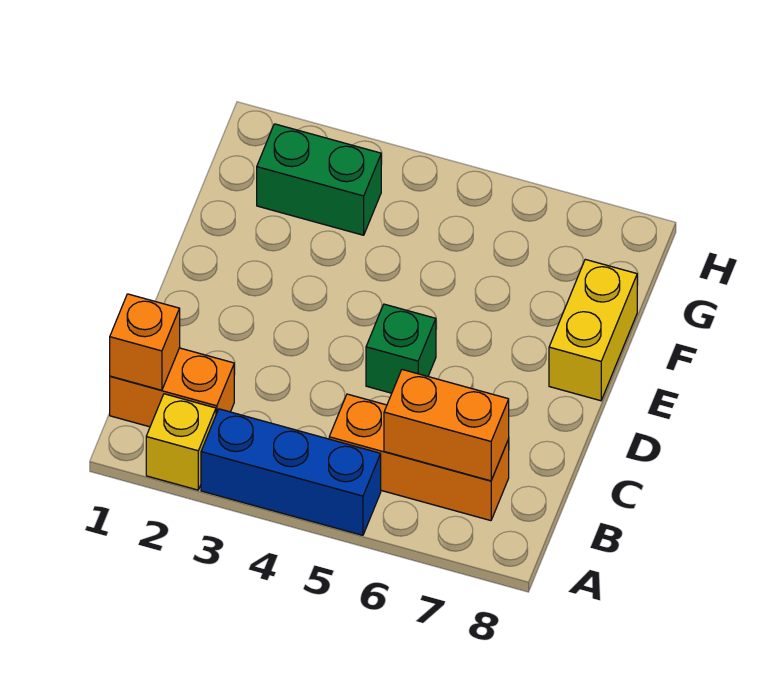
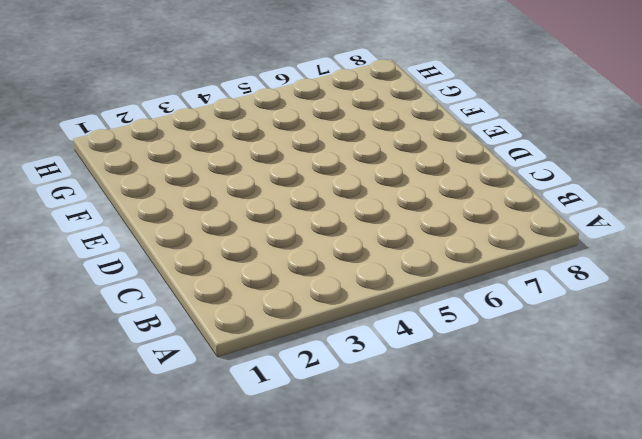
none -> yellow 1x1 brick [146,394,216,490]
none -> blue 1x3 brick [201,409,381,535]

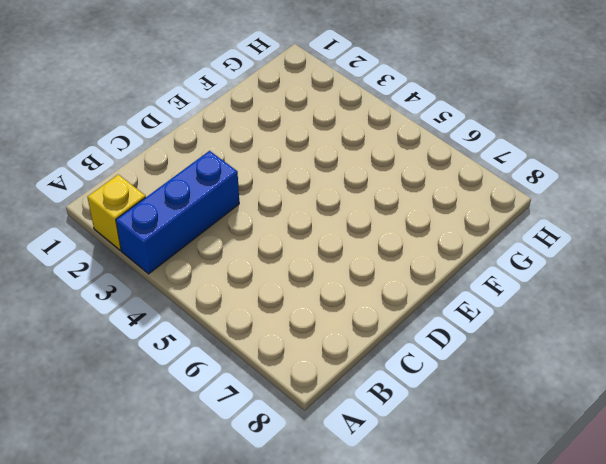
blue 1x3 brick [116,151,239,274] -> blue 1x3 brick turned to [201,409,381,535]
none -> orange 1x2 brick [110,348,234,427]
none -> orange 1x3 brick [329,394,509,521]

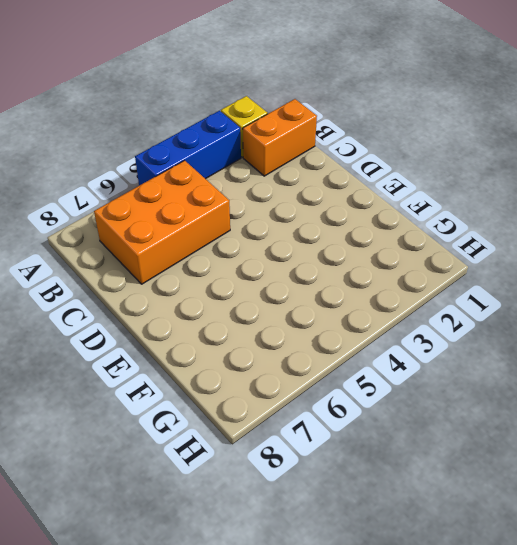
orange 2x3 brick [94,160,230,284] -> orange 1x3 brick [329,394,509,521]
none -> green 1x1 brick [366,304,436,393]
none -> yellow 1x2 brick [549,259,637,401]

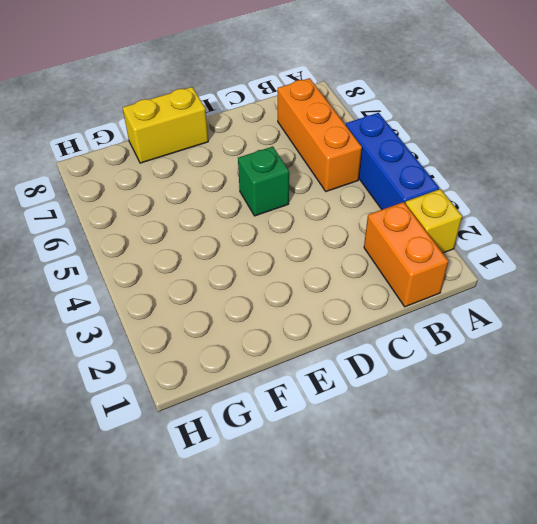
none -> green 1x2 brick [257,124,381,235]
none -> orange 1x1 brick [110,294,180,390]

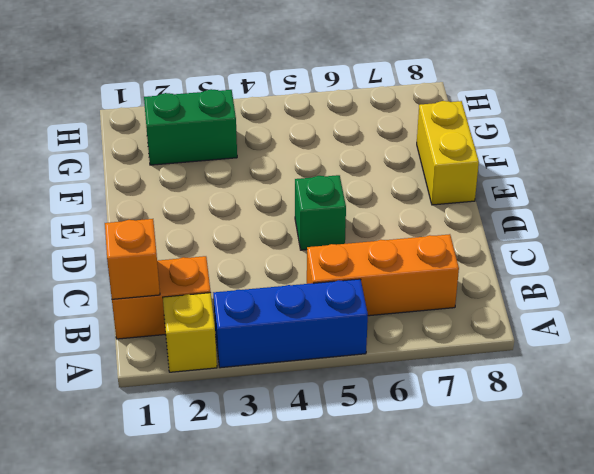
none -> orange 1x2 brick [384,370,509,481]

